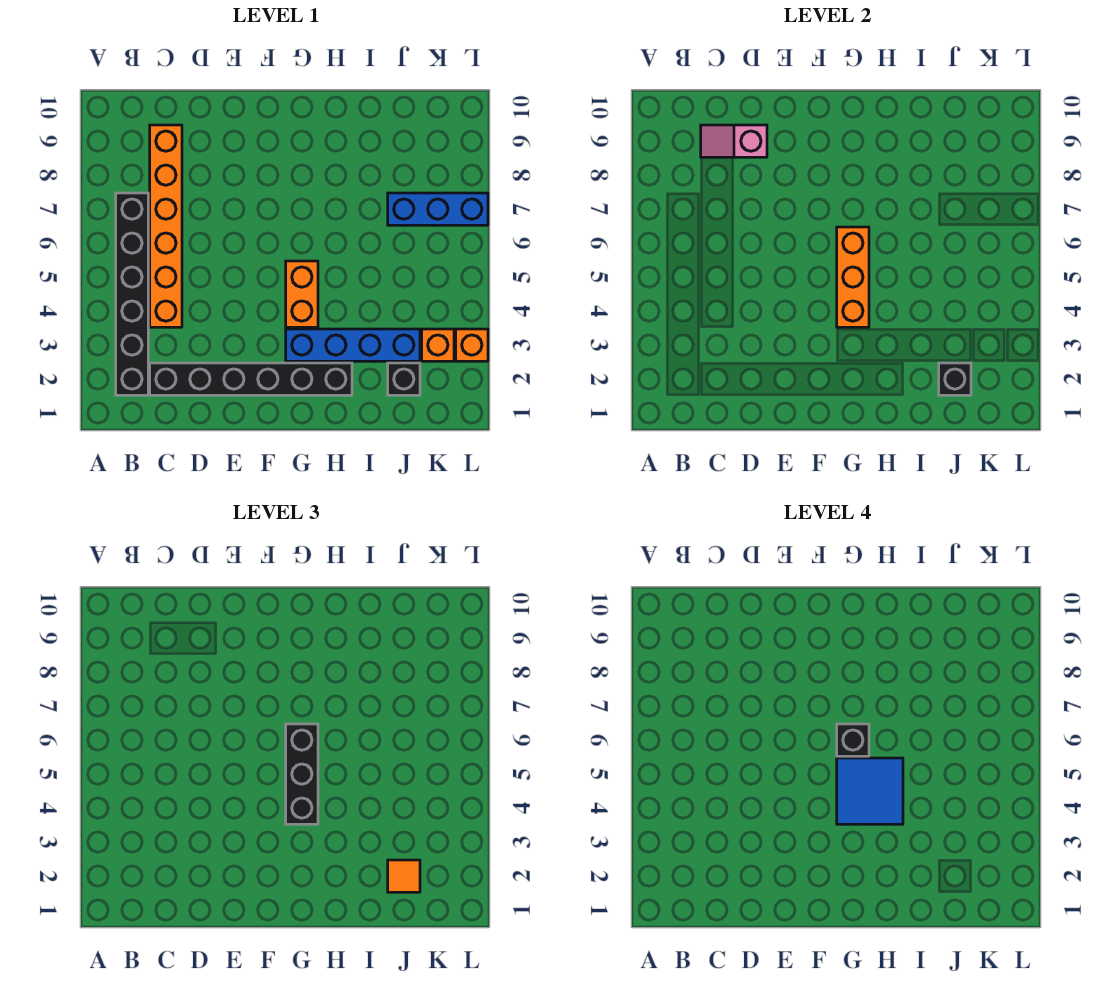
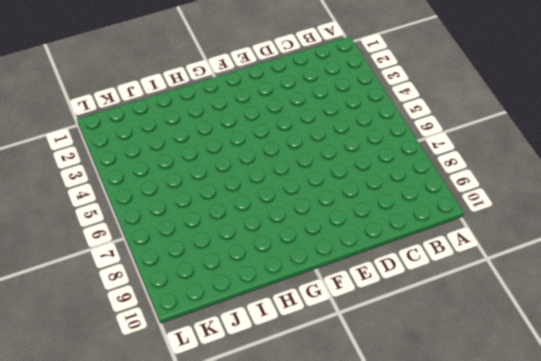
none -> black 1x6 brick [116,193,148,395]
none -> black 1x6 brick [150,363,352,395]
none -> orange 1x6 brick [150,125,182,327]

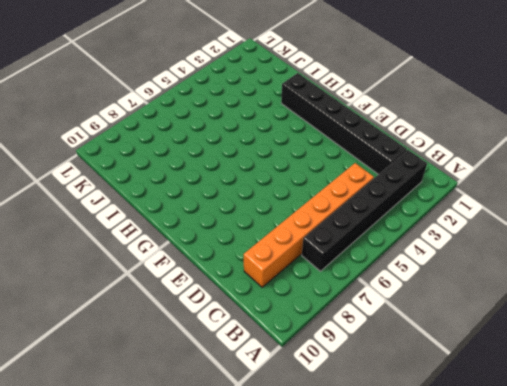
none -> blue 1x4 brick [286,329,420,361]
none -> orange 1x2 brick [286,261,318,327]
none -> black 1x1 brick [388,363,420,395]

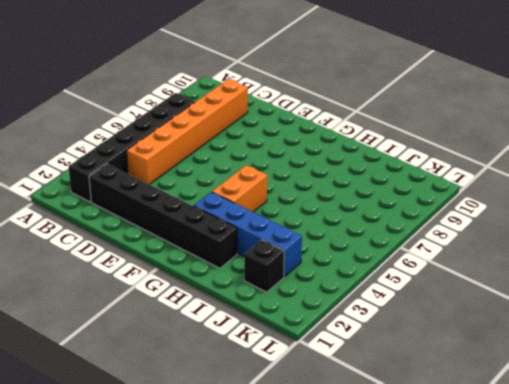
none -> blue 1x3 brick [388,193,488,225]
none -> orange 1x1 brick [422,329,454,361]
none -> orange 1x1 brick [456,329,488,361]

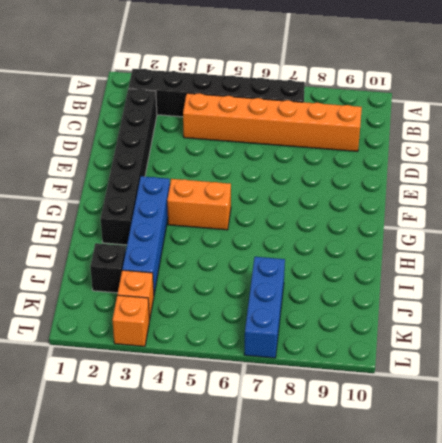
none -> pink 1x2 slope [701,125,767,157]
none -> orange 1x3 brick [837,227,869,327]
none -> black 1x1 brick [939,363,971,395]

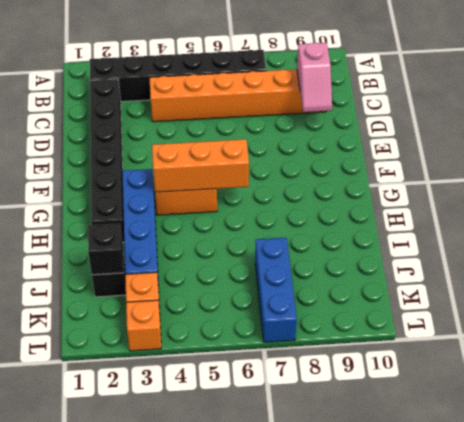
pink 1x2 slope [297,43,332,112] -> pink 1x2 slope turned to [701,125,767,157]
none -> black 1x3 brick [286,724,318,824]
none -> orange 1x1 tile [388,860,420,892]
none -> blue 2x2 tile [837,758,903,824]

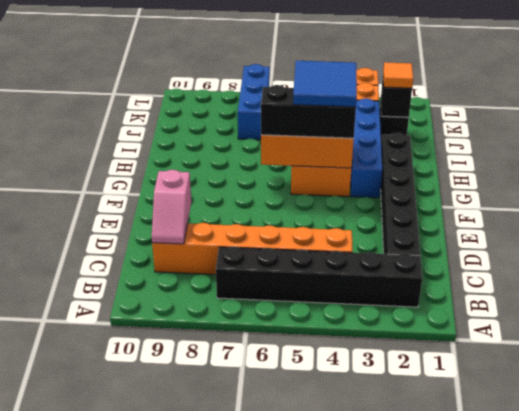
none -> black 1x1 brick [837,724,869,756]

